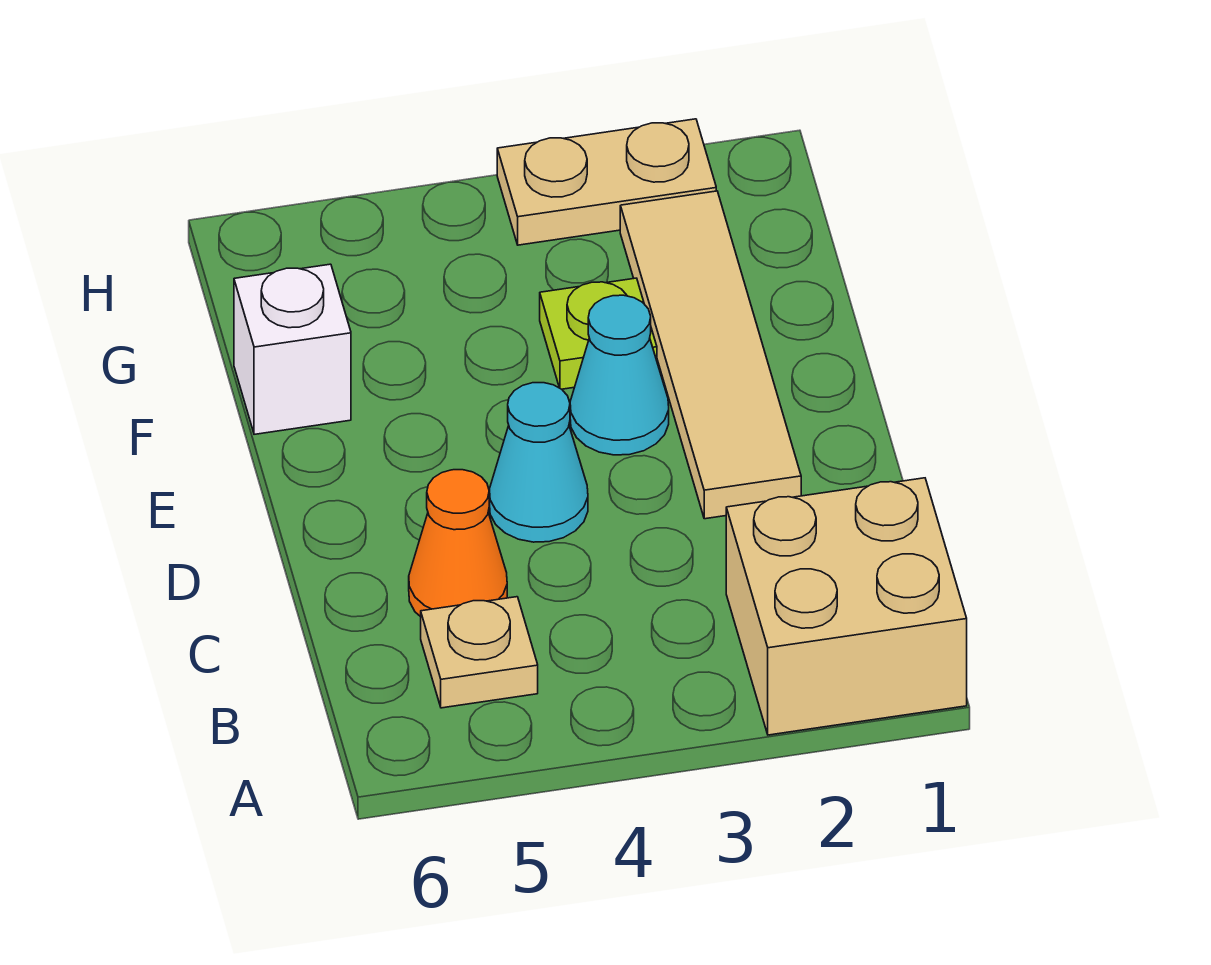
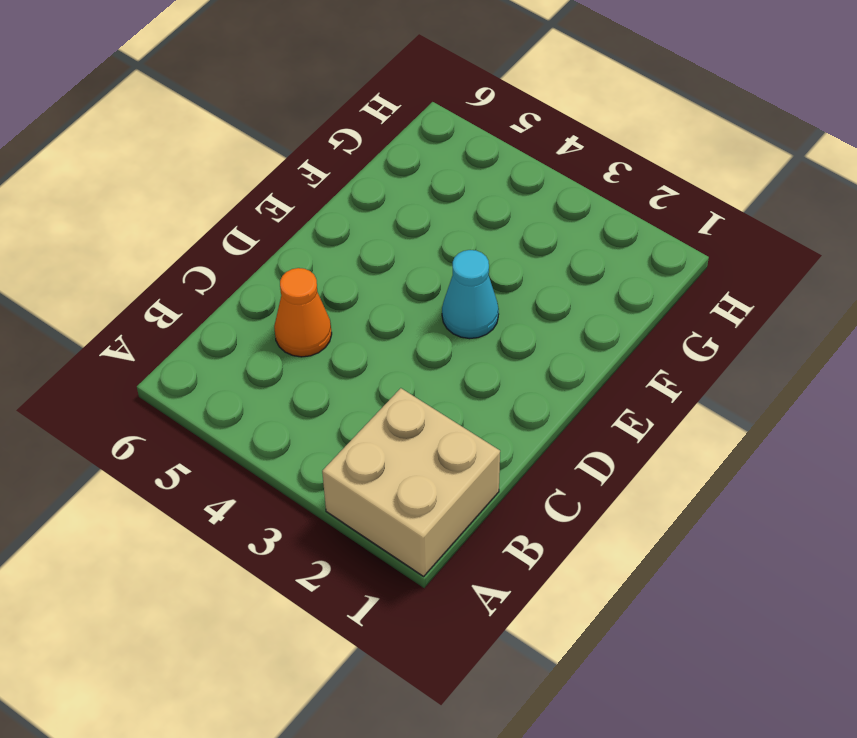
none -> tan 1x1 plate [421,597,538,708]
none -> tan 1x4 tile [620,191,801,519]

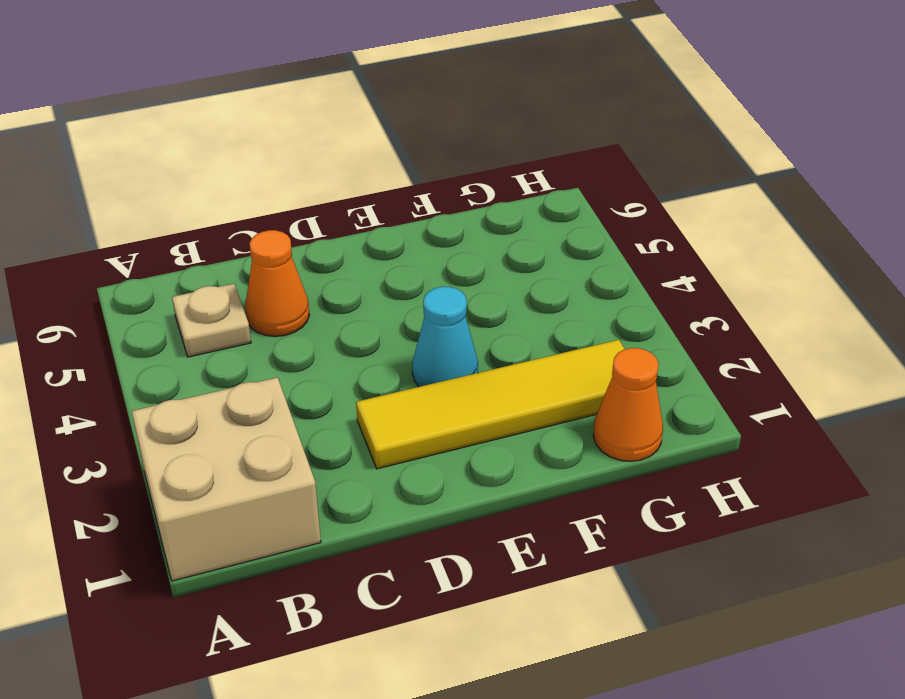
yellow 1x4 tile [356,340,624,469] -> tan 1x4 tile [620,191,801,519]
orange 1x1 cone [593,348,663,461] -> none
none -> cyan 1x1 cone [490,383,588,542]
none -> lime 1x1 plate [540,278,657,389]

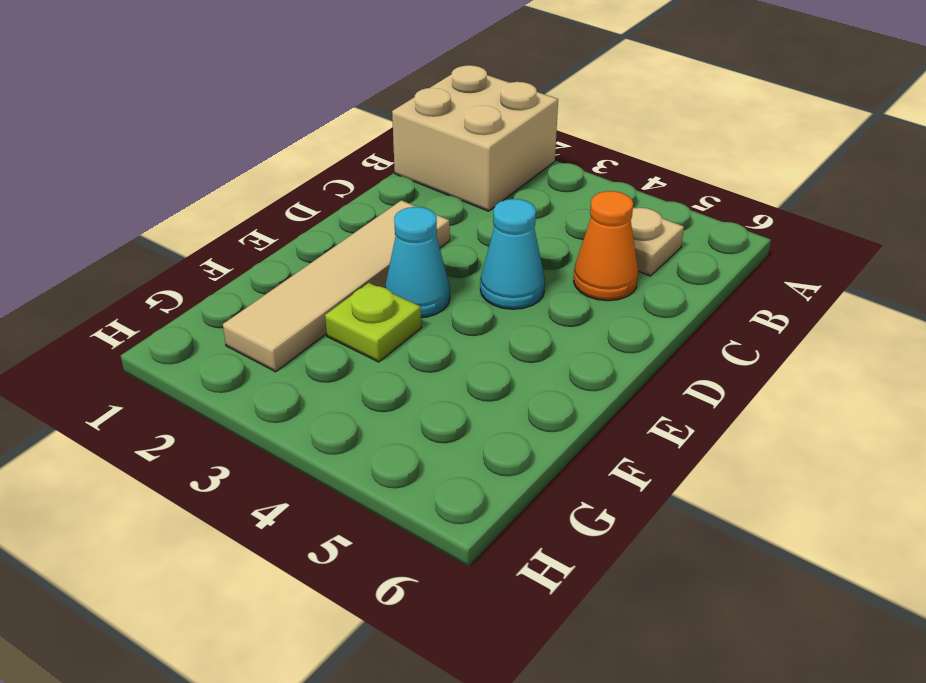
none -> white 1x1 brick [234,264,351,434]
none -> tan 1x2 plate [497,119,716,245]

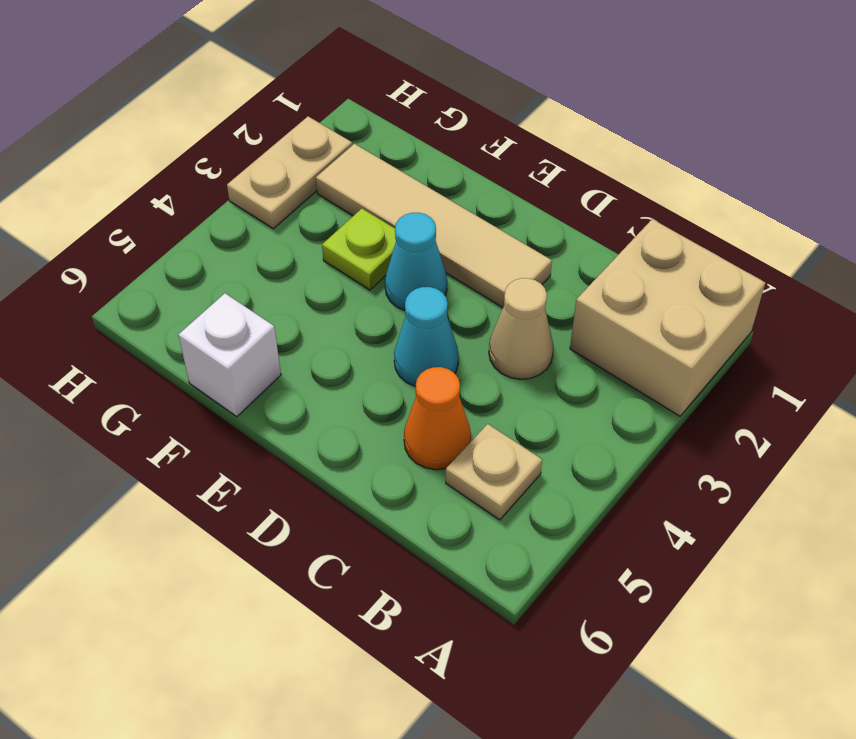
tan 1x1 cone [489,278,554,379] -> none

